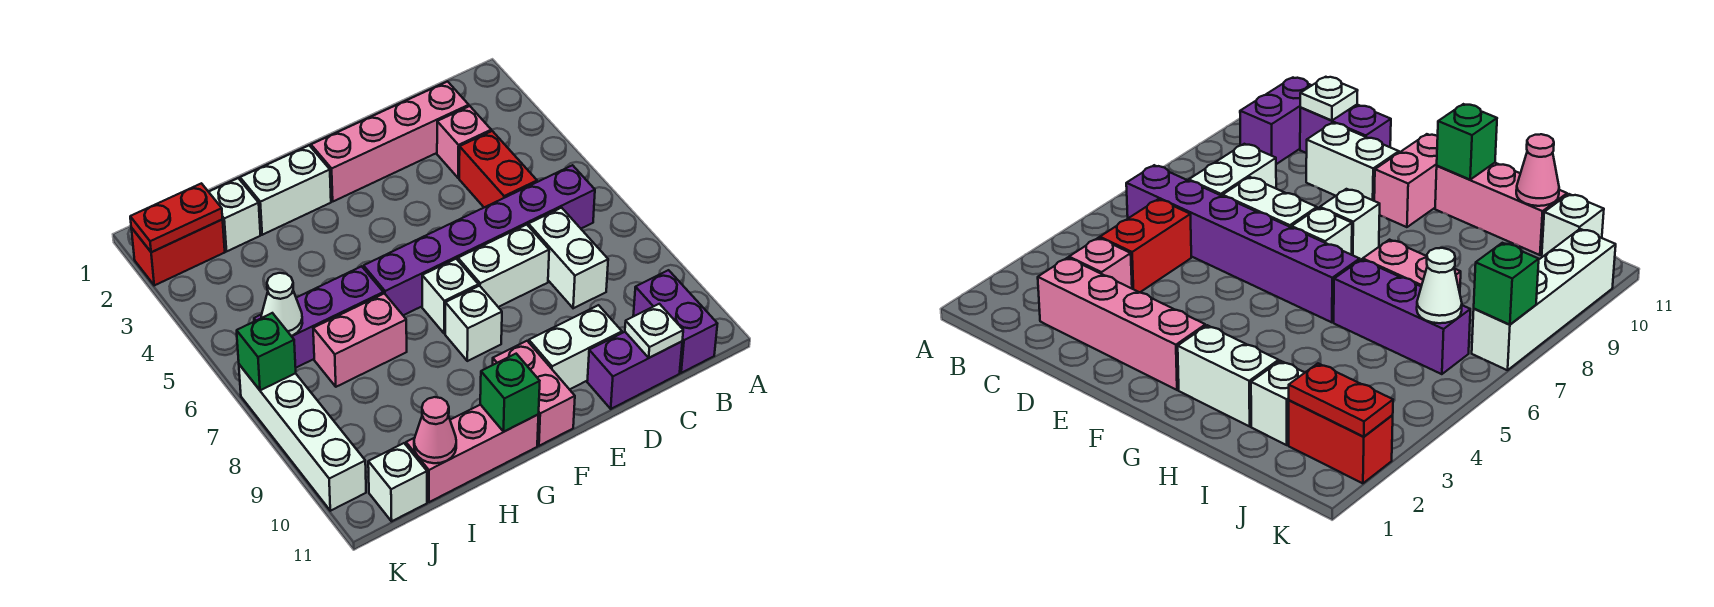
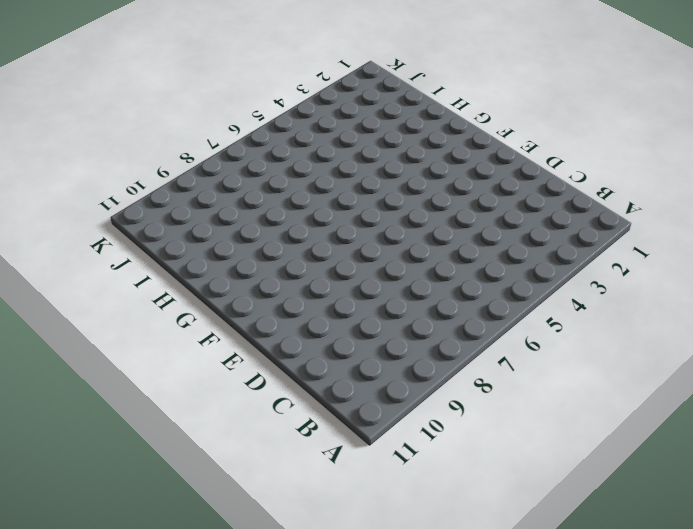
none -> purple 1x6 brick [364,165,595,315]
none -> purple 1x2 brick [633,270,717,373]
none -> pink 1x4 brick [311,82,469,201]

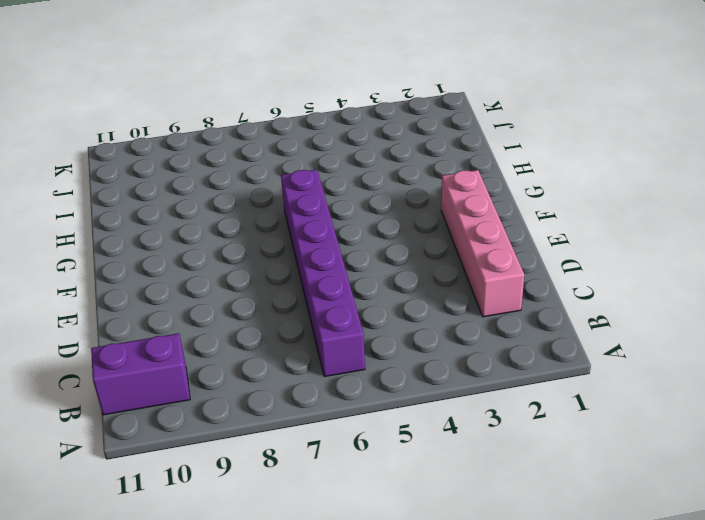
none -> pink 1x1 brick [437,106,491,178]
none -> red 1x2 brick [459,131,537,207]
none -> white 1x2 brick [528,208,608,308]

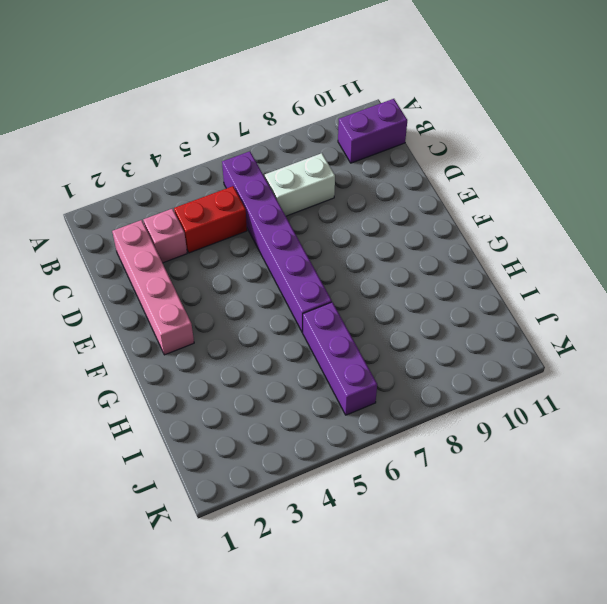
none -> purple 1x2 brick [587,332,682,409]
none -> white 1x2 brick [458,225,549,307]
none -> white 1x2 brick [529,305,622,389]

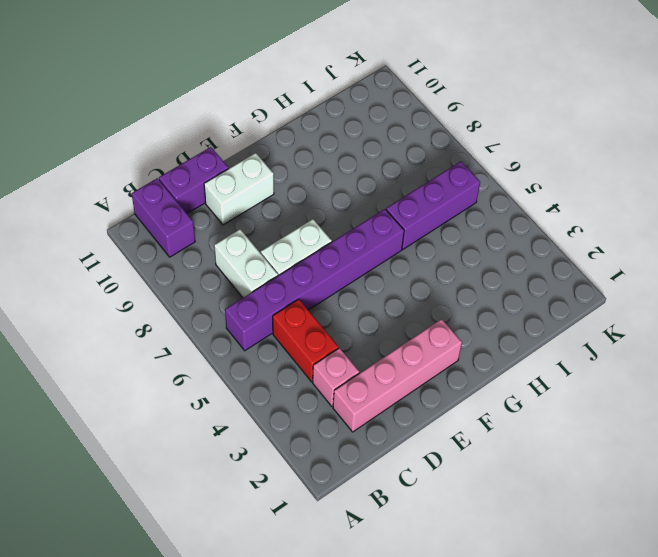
none -> white 1x1 brick [422,259,478,334]
none -> white 1x1 brick [445,286,502,361]
none -> pink 1x2 brick [493,341,575,446]

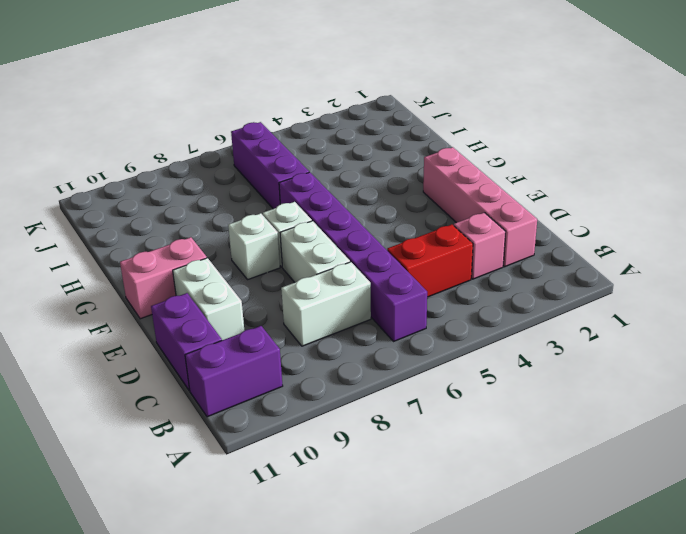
none -> white 1x2 brick [240,145,331,235]
none -> pink 1x3 brick [406,405,538,502]
none -> pink 1x2 brick [313,293,407,387]

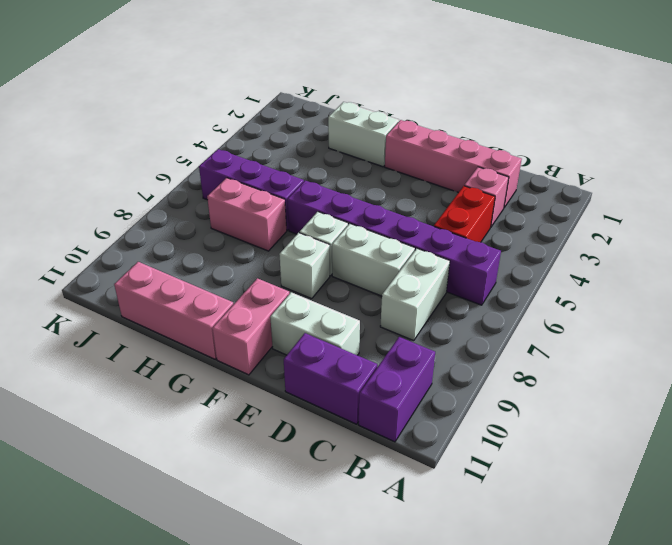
none -> white 1x1 brick [209,178,260,251]
none -> red 1x2 brick [131,220,225,285]
none -> white 1x1 brick [368,443,427,521]

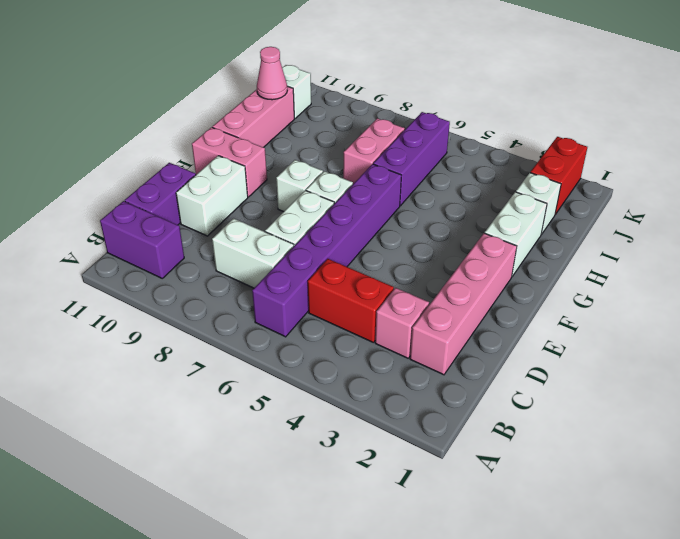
none -> white 1x4 brick [239,365,366,511]
none -> white 1x1 plate [625,304,683,358]
none -> green 1x1 brick [480,354,540,432]

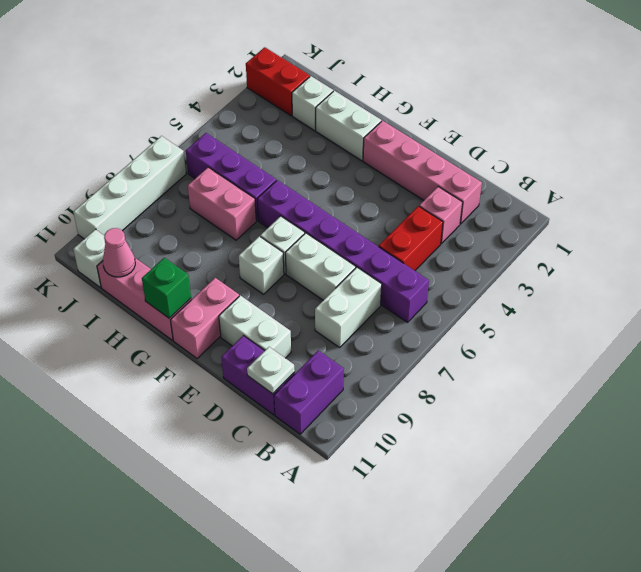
none -> red 1x2 plate [130,183,223,252]
none -> white 1x1 cone [261,273,302,336]
none -> green 1x1 brick [237,313,296,390]

